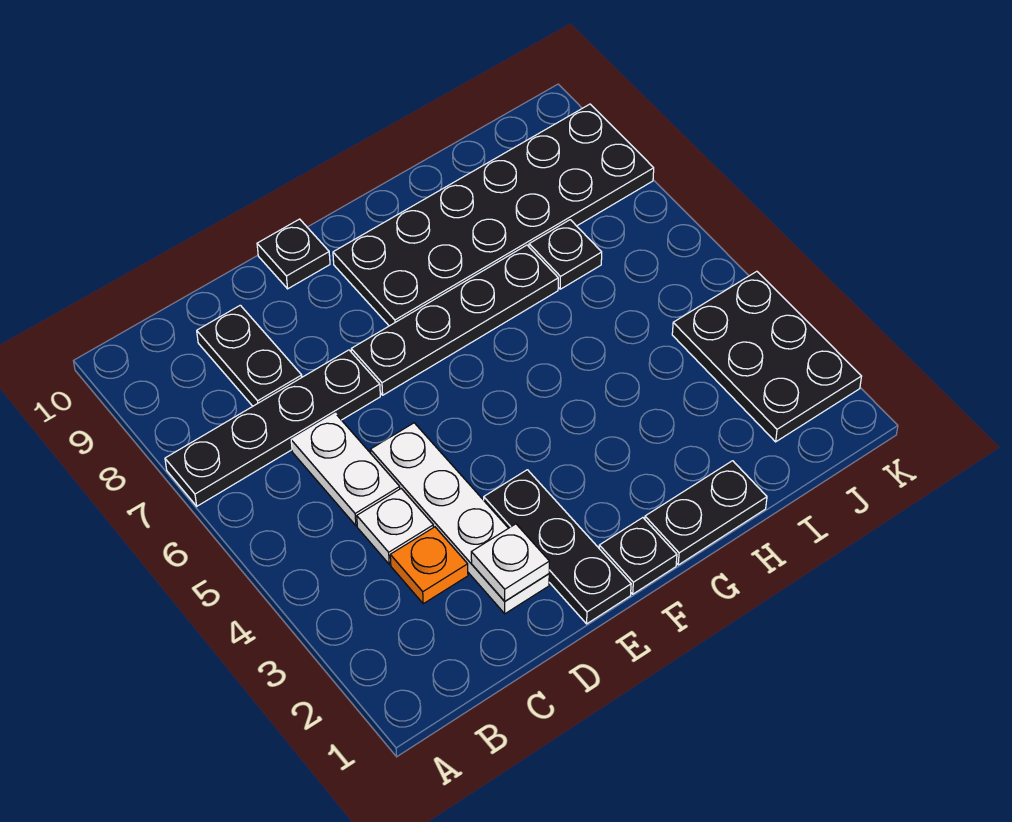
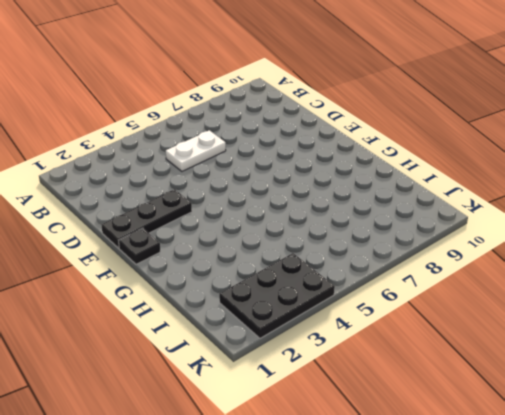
none -> black 1x4 plate [165,350,380,506]
none -> orange 1x1 plate [390,527,468,604]
none -> white 1x1 plate [357,489,433,564]

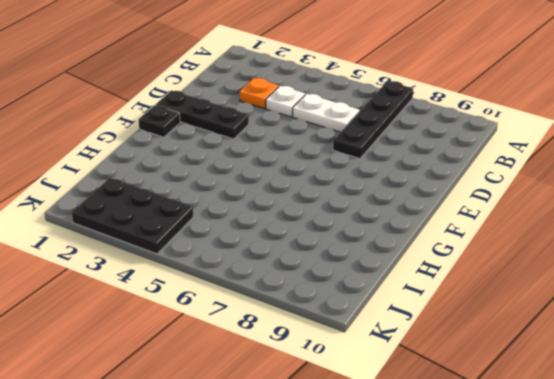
none -> black 1x2 plate [197,305,302,406]
none -> white 1x4 plate [370,423,549,614]
none -> black 1x4 plate [351,245,558,395]

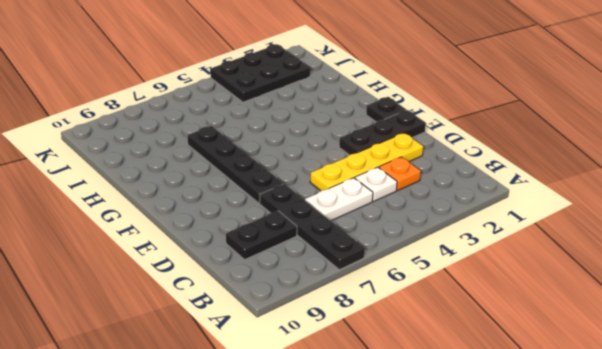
yellow 1x4 plate [310,133,423,191] -> white 1x4 plate [370,423,549,614]
none -> black 1x1 plate [257,219,330,289]
none -> black 2x6 plate [333,104,654,326]
none -> black 1x2 plate [645,461,767,565]

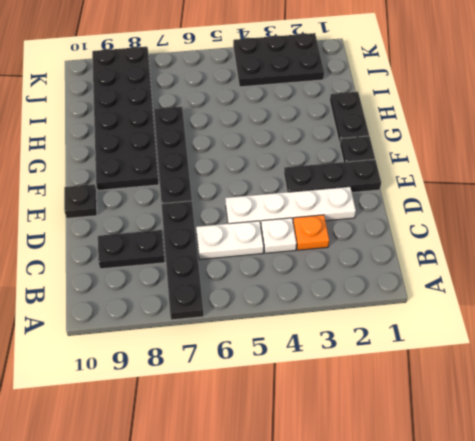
none -> black 1x1 plate [529,220,602,289]
none -> white 1x1 plate [471,524,549,601]

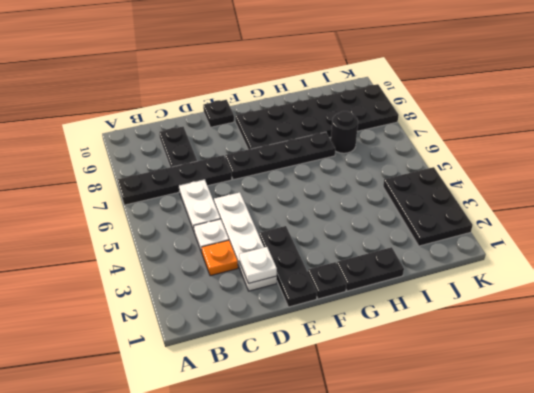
black 1x1 round brick [331,111,358,153] -> black 1x1 plate [529,220,602,289]

